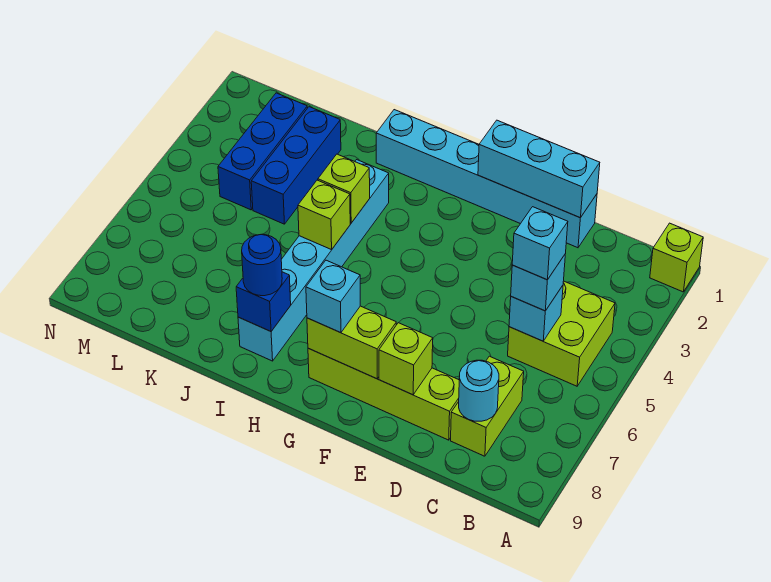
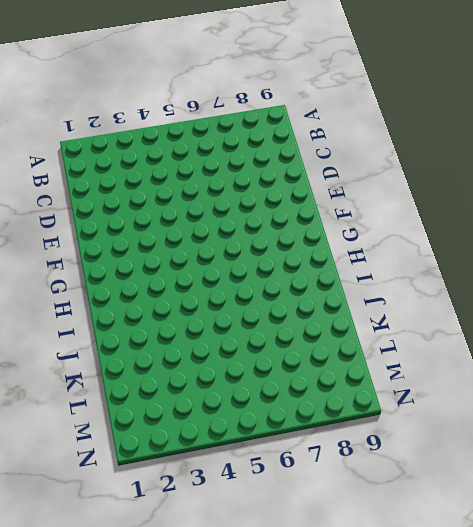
none -> lime 1x1 brick [650,223,703,292]
none -> lime 2x2 brick [508,281,615,386]
none -> lime 1x2 brick [451,356,524,456]

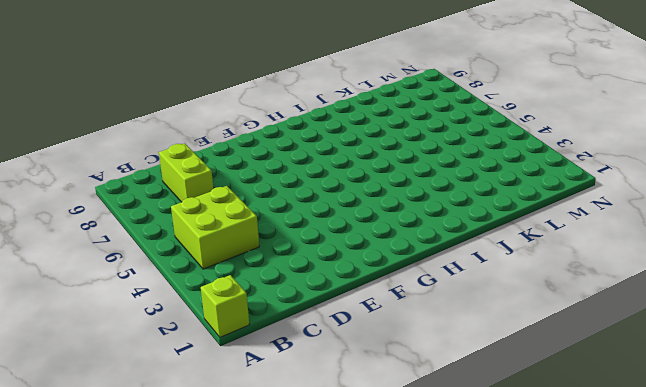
none -> cyan 1x6 brick [376,110,597,248]
none -> lime 1x4 brick [308,348,459,440]
none -> cyan 1x6 brick [238,160,389,361]

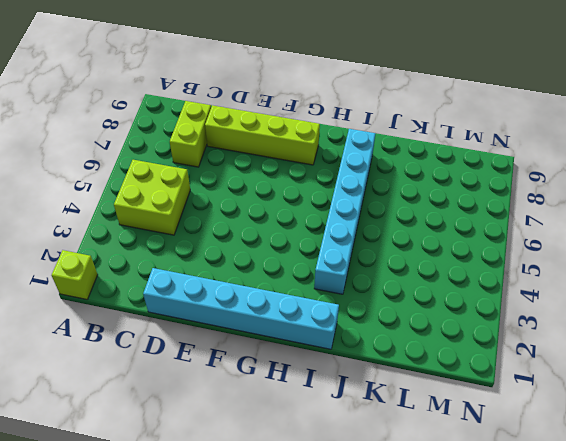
none -> blue 1x3 brick [251,107,341,224]
none -> blue 1x3 brick [218,93,307,210]
none -> cyan 1x1 brick [509,286,563,341]

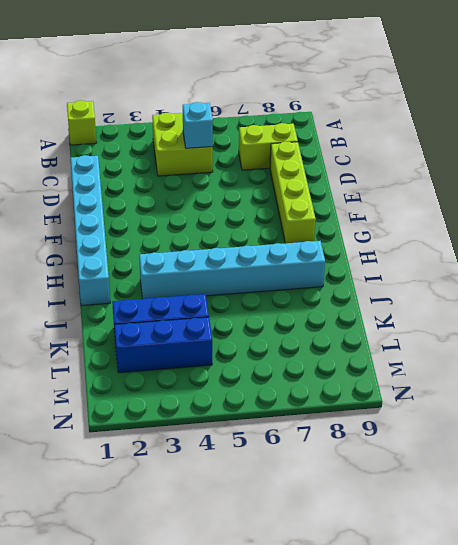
none -> cyan 1x1 round brick [459,360,499,421]
none -> cyan 1x3 brick [478,120,600,218]
none -> lime 1x1 brick [379,323,433,395]

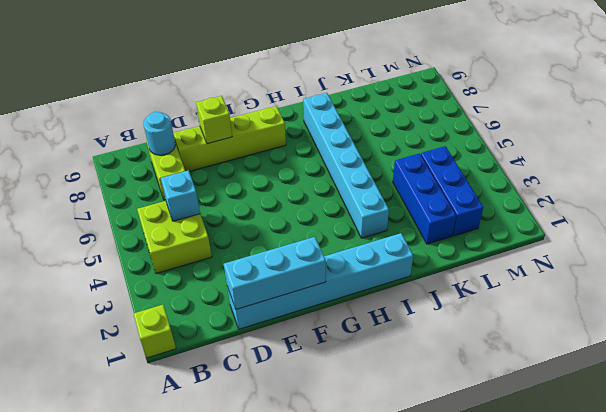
none -> lime 1x2 brick [307,306,396,379]
none -> lime 1x1 brick [318,154,370,223]
none -> lime 1x1 brick [298,180,350,250]

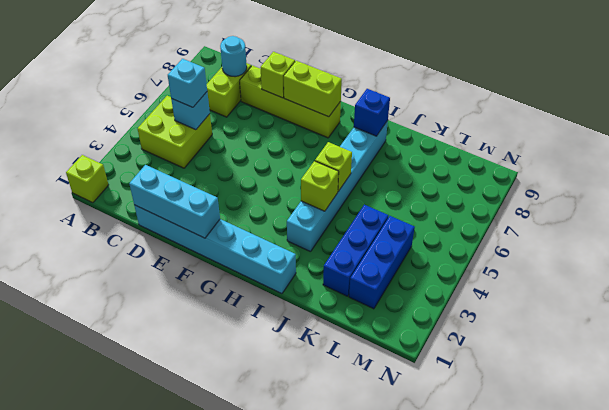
none -> cyan 1x1 brick [306,260,360,333]
none -> blue 1x1 round brick [242,234,282,296]
none -> cyan 1x1 brick [512,207,568,280]

